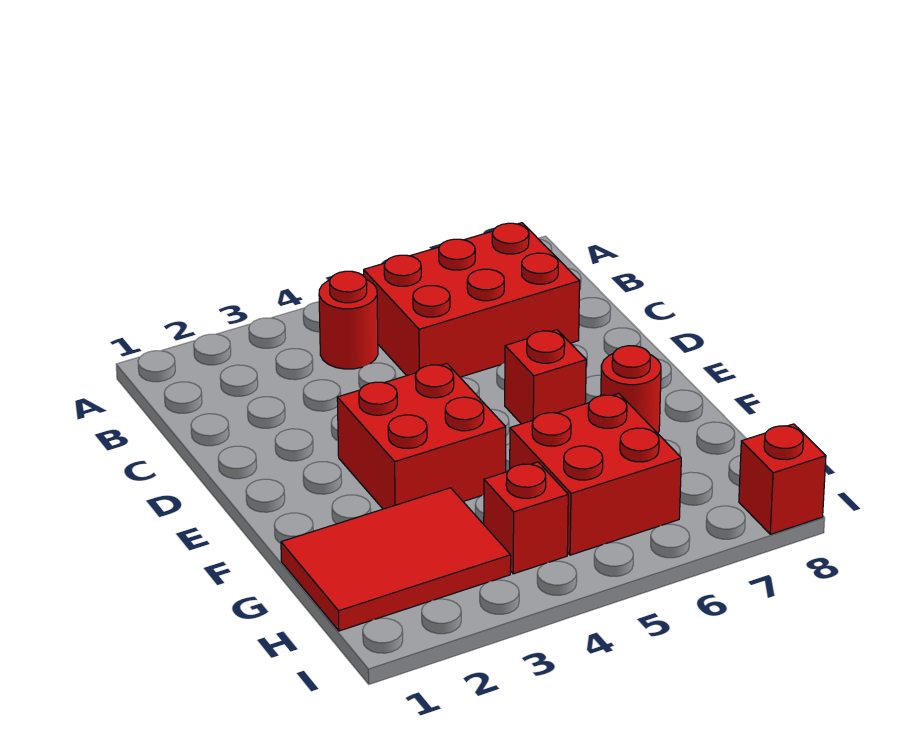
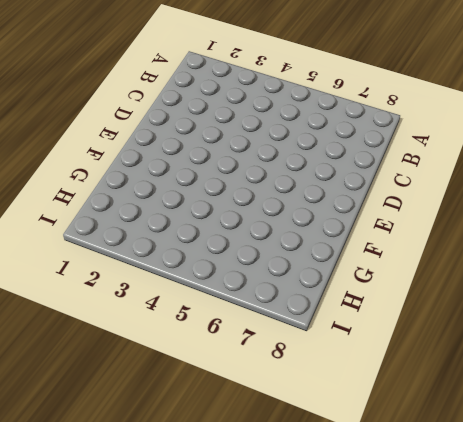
none -> red 1x1 round brick [319,271,378,369]
none -> red 2x3 brick [364,223,580,377]

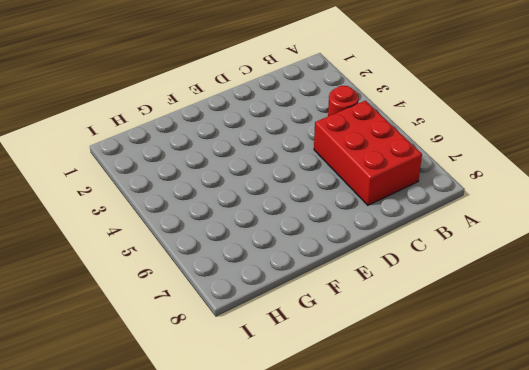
none -> red 2x2 brick [337,364,506,509]
none -> red 1x1 brick [505,330,586,424]

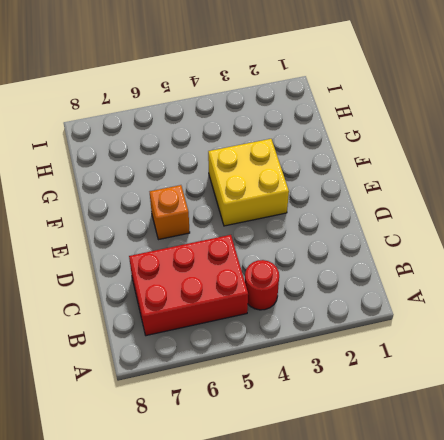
yellow 2x2 brick [208,139,289,226] -> red 2x2 brick [337,364,506,509]
orange 1x1 brick [150,185,190,240] -> red 1x1 brick [505,330,586,424]
none -> red 1x1 round brick [601,346,661,433]
none -> red 2x3 tile [281,488,511,631]

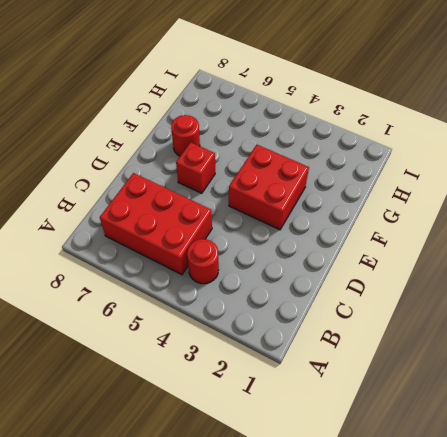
none -> red 2x3 tile [281,488,511,631]
none -> red 2x2 brick [510,393,681,555]

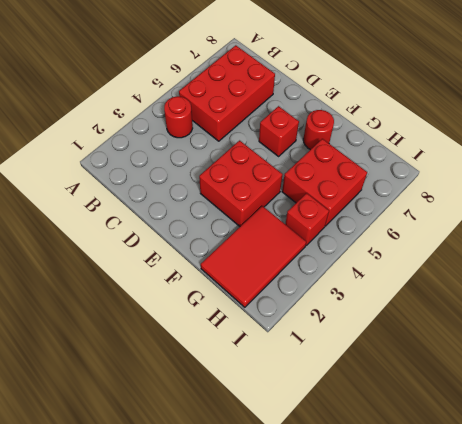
none -> red 1x1 brick [739,424,826,534]

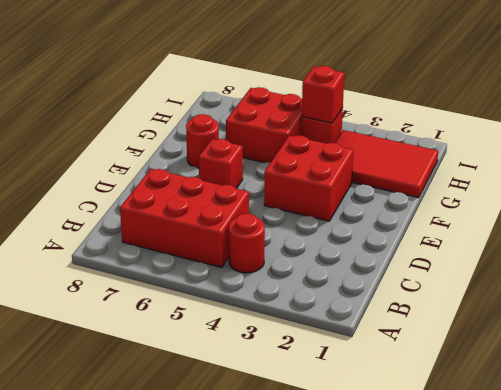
red 1x1 brick [302,66,344,123] -> red 1x1 brick moved to [739,424,826,534]

